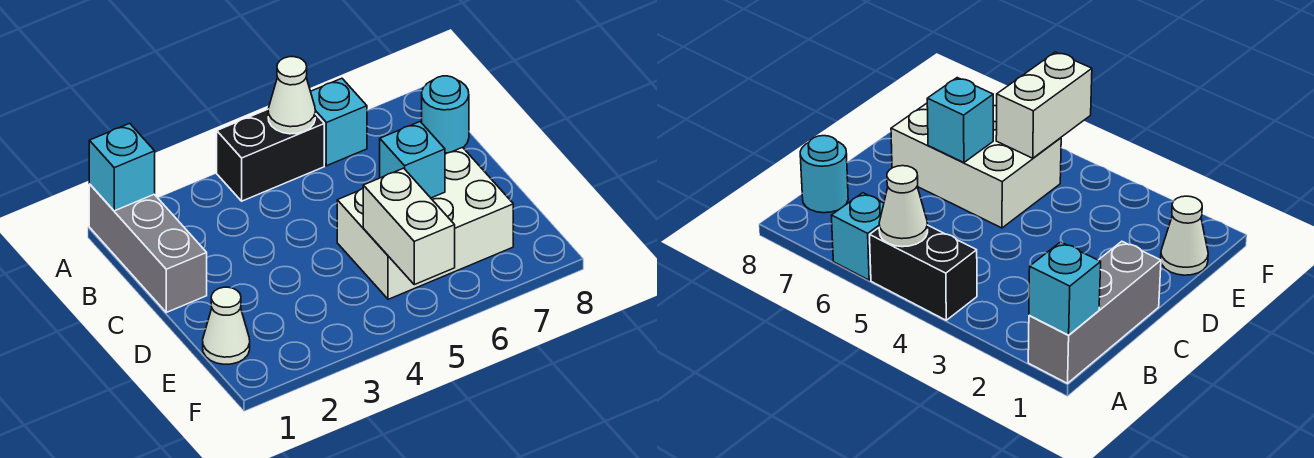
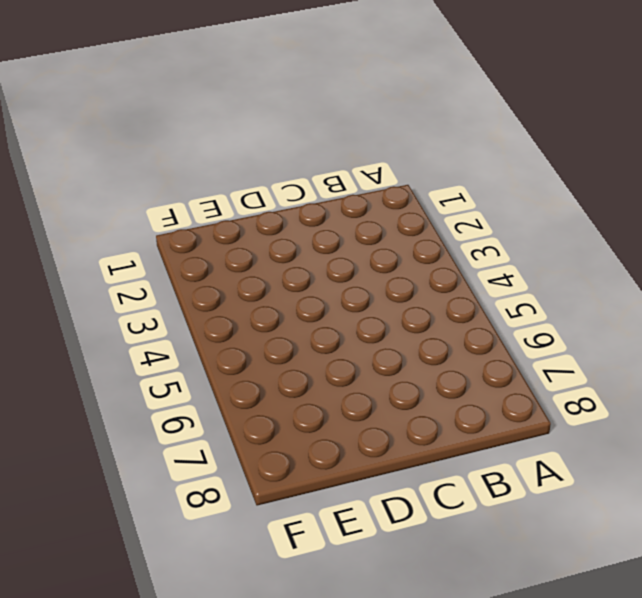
none -> grey 1x3 brick [89,184,207,312]
none -> black 1x2 brick [217,109,324,201]

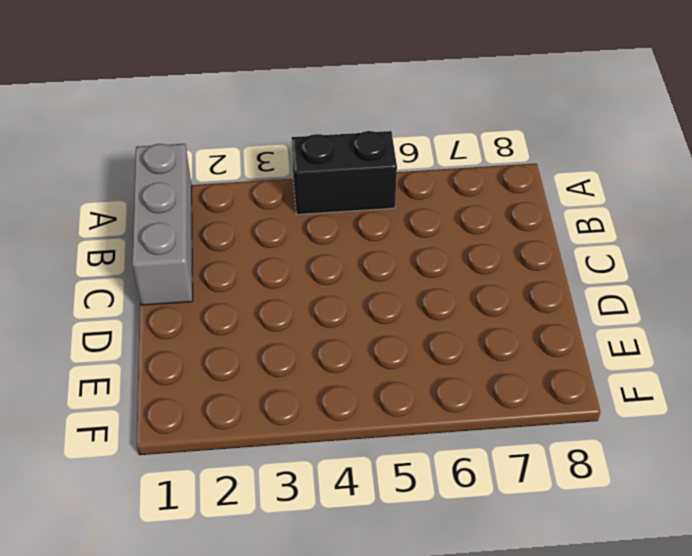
none -> cyan 1x1 brick [311,78,367,166]
none -> cyan 1x1 round brick [422,76,469,153]

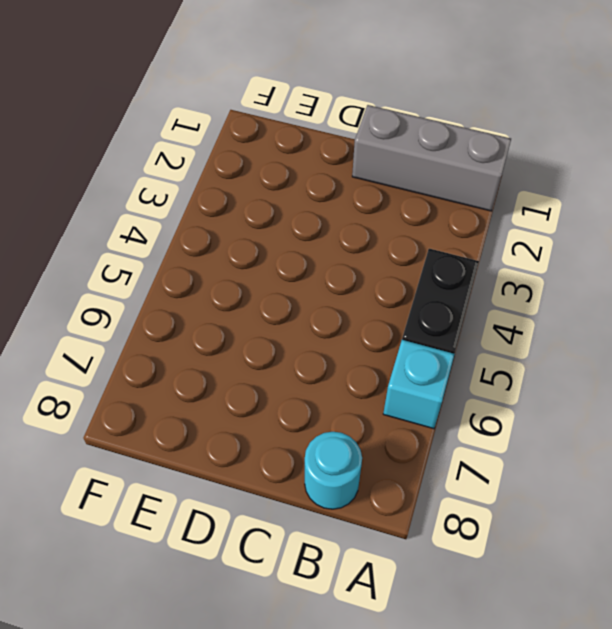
none -> white 2x3 brick [337,147,513,299]
none -> white 1x1 cone [203,287,250,364]

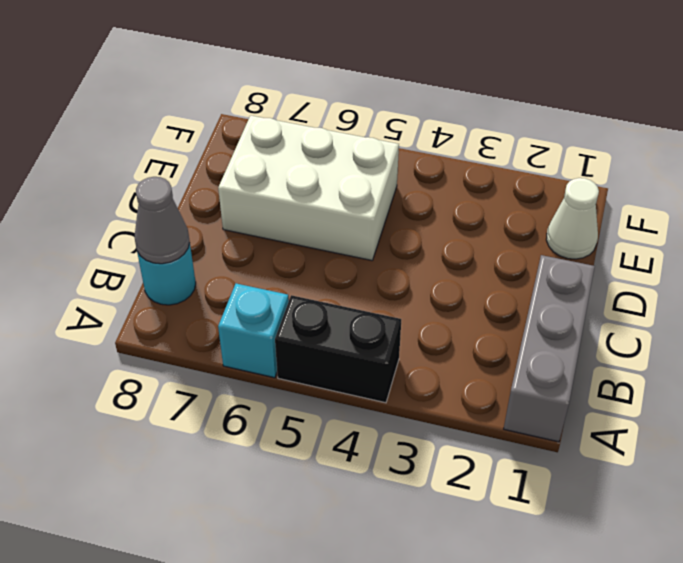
grey 1x1 cone [134,177,190,264] -> none
none -> cyan 1x1 brick [89,123,155,211]
none -> white 1x1 cone [268,57,315,134]

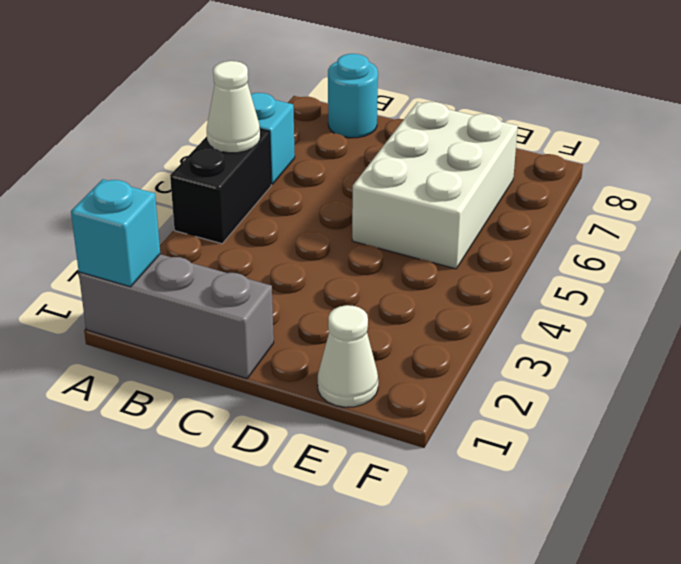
none -> cyan 1x1 brick [380,122,445,198]
none -> white 1x2 brick [363,168,455,285]

